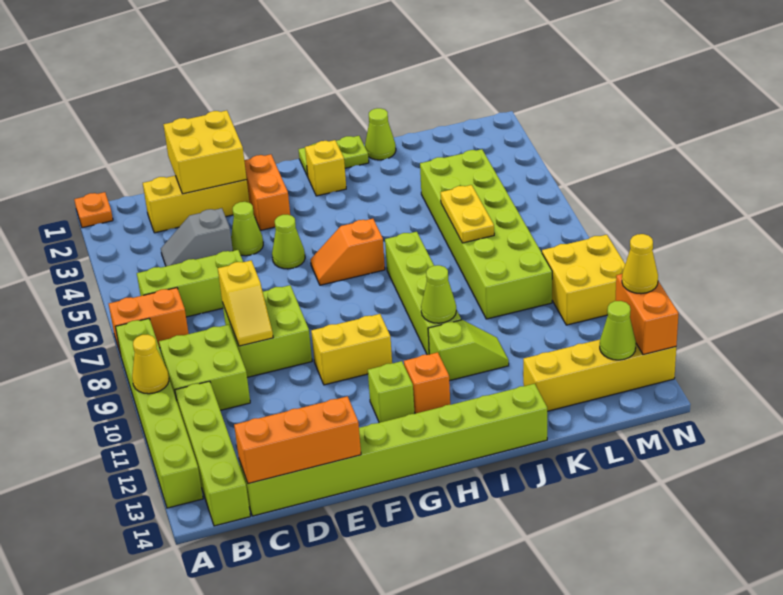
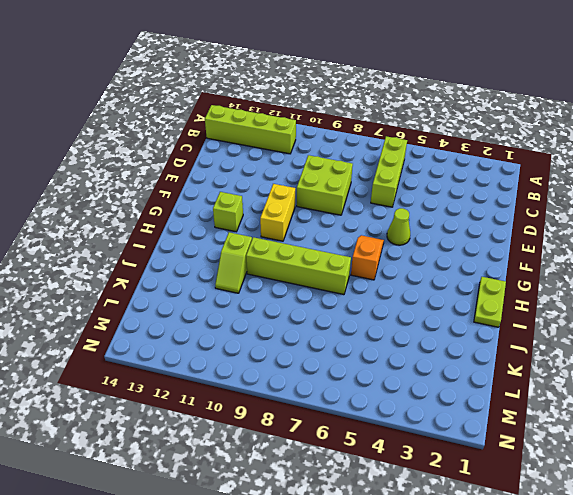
none -> orange 1x1 plate [74,192,113,228]
none -> orange 1x2 brick [109,288,189,355]
none -> lime 1x6 brick [115,319,203,508]
none -> lime 2x2 brick [159,325,250,410]

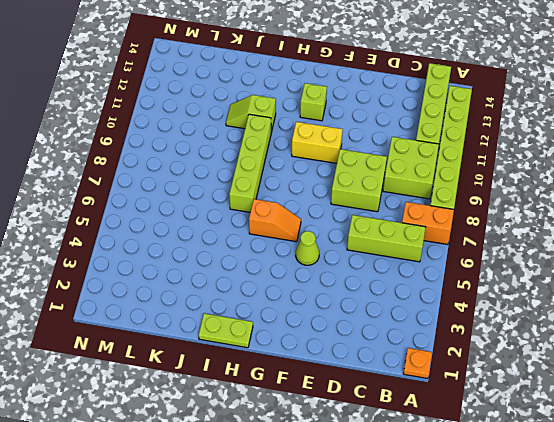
none -> yellow 1x3 brick [143,176,249,233]
none -> grey 1x2 slope [161,208,233,266]
none -> lime 1x8 brick [239,384,547,516]
none -> lime 1x1 cone [231,202,263,256]

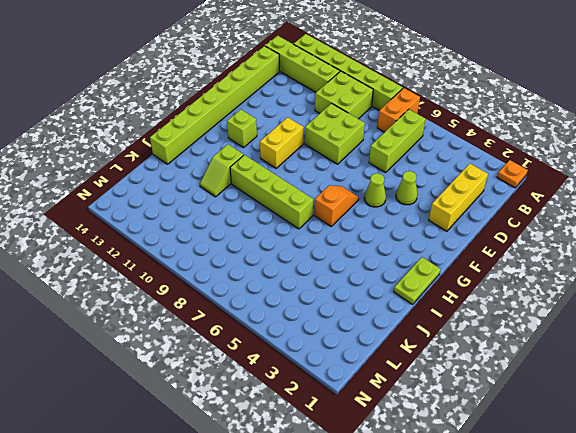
none -> grey 1x2 slope [161,208,233,266]
none -> orange 1x2 brick [244,154,290,230]
none -> yellow 1x1 brick [305,140,346,196]
none -> orange 1x1 brick [404,352,450,414]

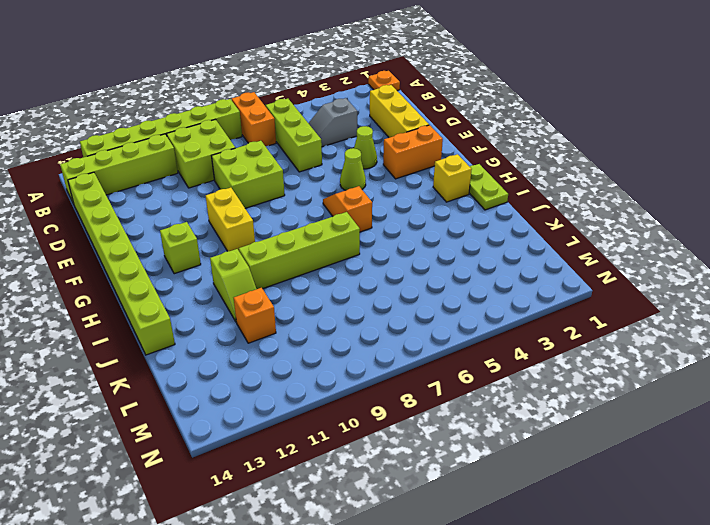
grey 1x2 slope [309,98,358,147] -> grey 1x2 slope turned to [161,208,233,266]
orange 1x1 brick [234,288,276,343] -> orange 1x1 brick moved to [404,352,450,414]
none -> lime 1x1 cone [365,108,396,160]
none -> lime 2x6 brick [420,149,552,319]
none -> yellow 1x4 brick [523,340,676,411]
none -> yellow 2x2 brick [542,235,625,325]

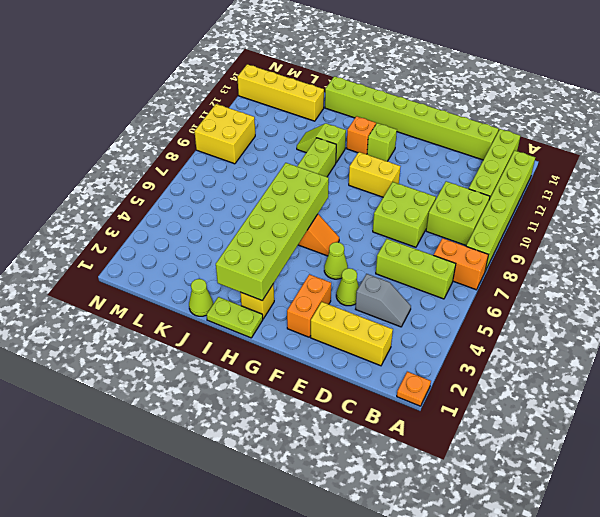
lime 2x6 brick [216,163,329,300] -> lime 2x6 brick moved to [420,149,552,319]
none -> yellow 1x1 cone [132,335,169,394]
none -> orange 1x3 brick [234,396,361,484]
none -> yellow 2x2 brick [163,110,247,194]
none -> yellow 1x2 slope [218,261,273,346]

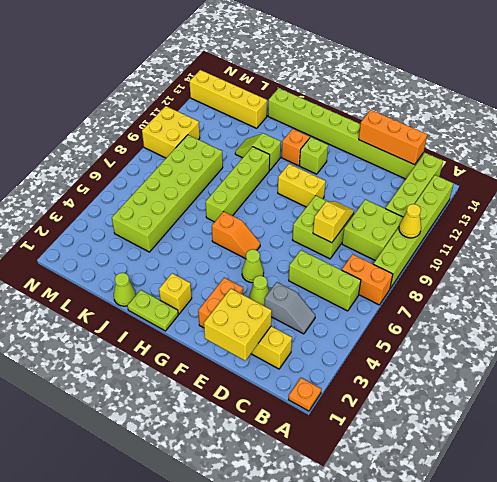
none -> lime 1x1 cone [421,265,456,323]
none -> yellow 1x2 plate [440,185,494,243]
none -> lime 1x1 cone [600,301,636,360]
none -> orange 1x2 brick [615,274,679,355]

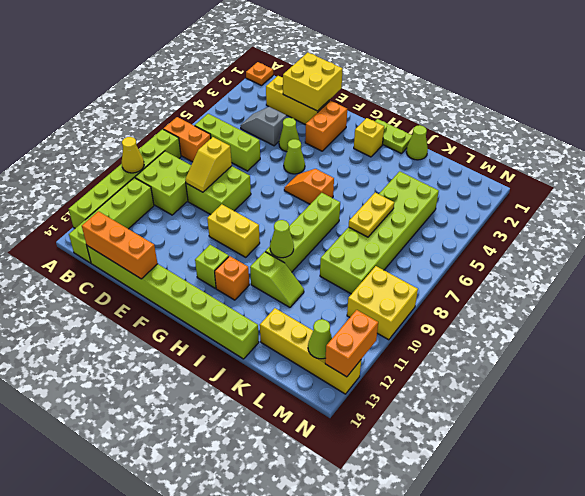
none -> yellow 1x1 cone [622,234,658,294]

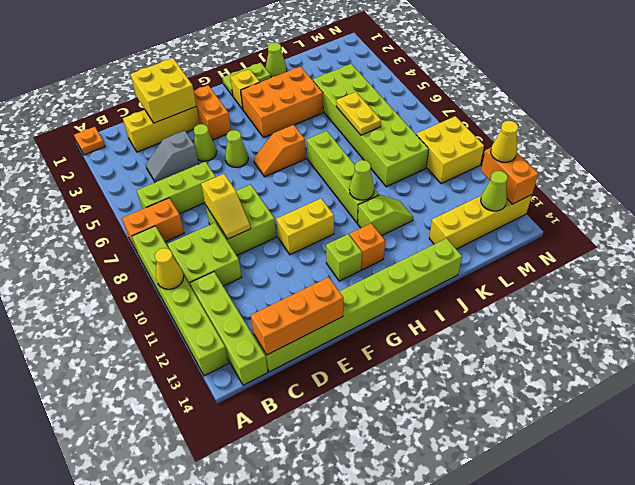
orange 2x3 brick [241,66,323,137] -> none

